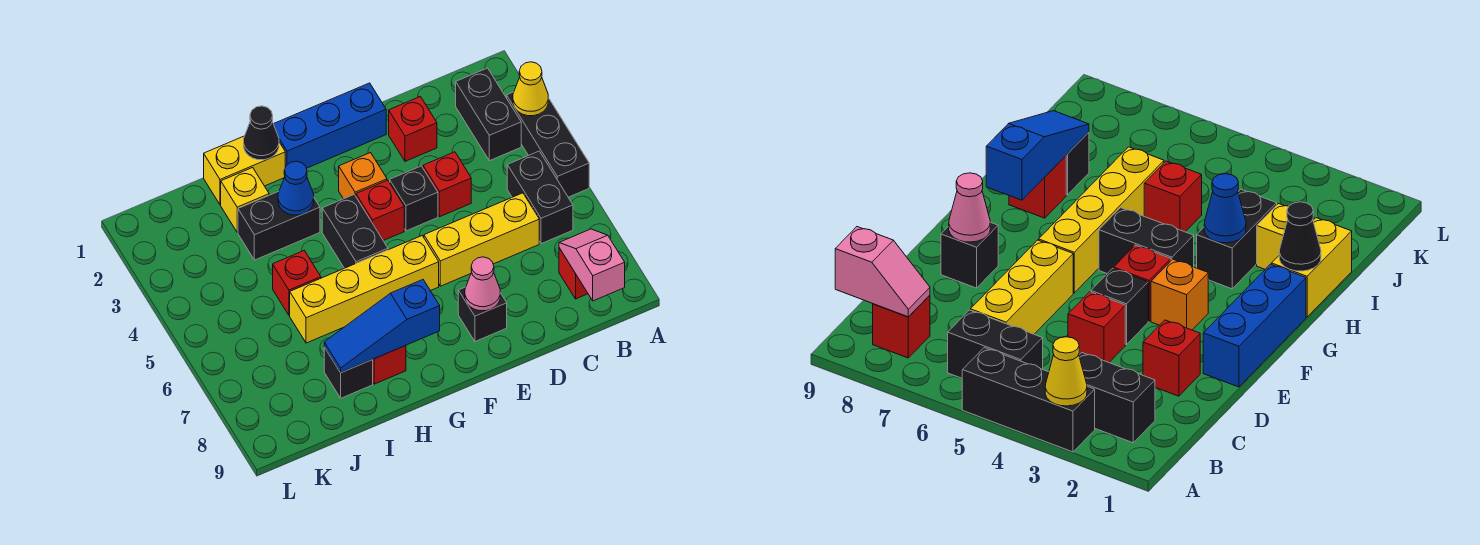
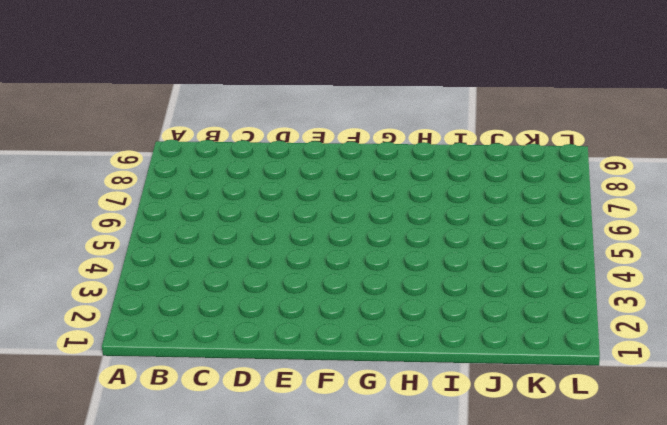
none -> black 1x3 brick [507,92,589,197]
none -> black 1x2 brick [456,68,521,161]
none -> black 1x2 brick [507,151,573,244]

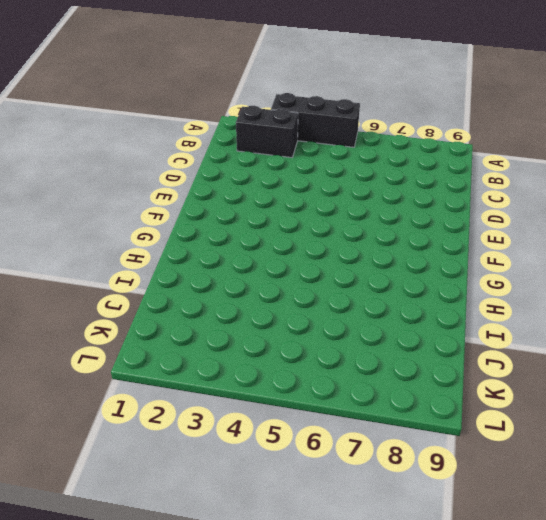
none -> black 1x2 brick [507,151,573,244]
none -> red 1x1 brick [559,248,588,299]
none -> yellow 1x3 brick [424,193,539,286]

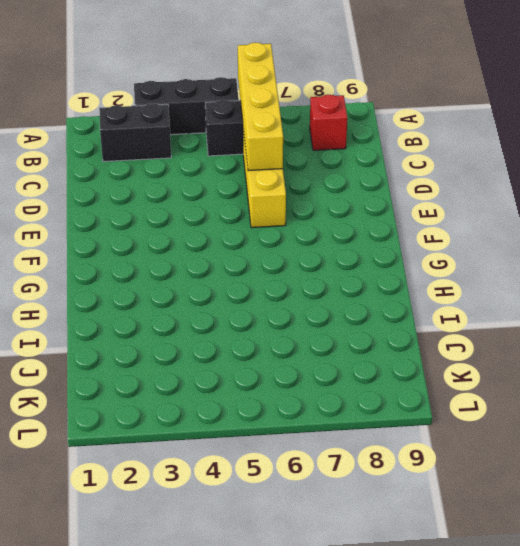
yellow 1x4 brick [238,43,283,171] -> yellow 1x4 brick moved to [290,236,439,343]
none -> red 1x1 brick [389,97,437,161]
none -> red 1x1 brick [423,152,471,217]
none -> blue 1x3 brick [274,83,386,168]

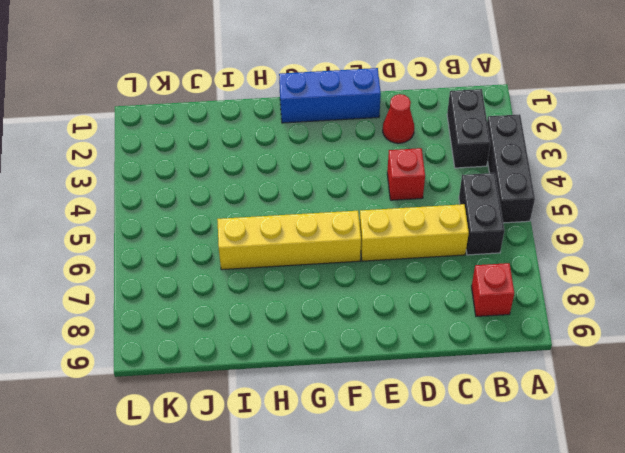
red 1x1 cone [383,94,414,143] -> red 1x1 brick [389,97,437,161]
none -> black 1x1 brick [390,166,438,231]
none -> black 1x1 brick [458,287,507,341]
none -> orange 1x1 brick [339,153,387,199]

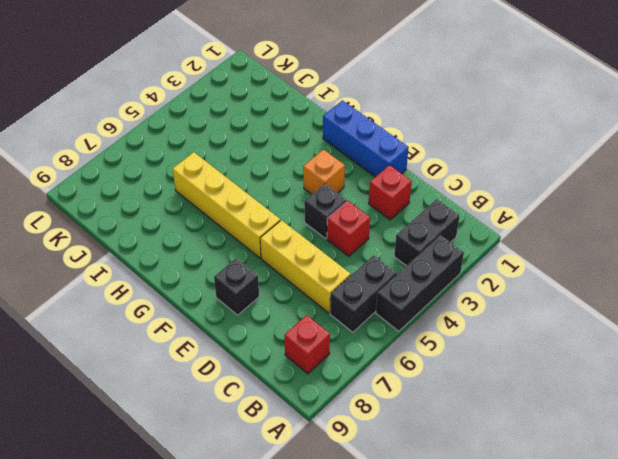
none -> red 1x1 brick [356,180,404,241]
none -> black 1x2 brick [322,195,388,268]
none -> yellow 1x2 brick [204,136,285,205]

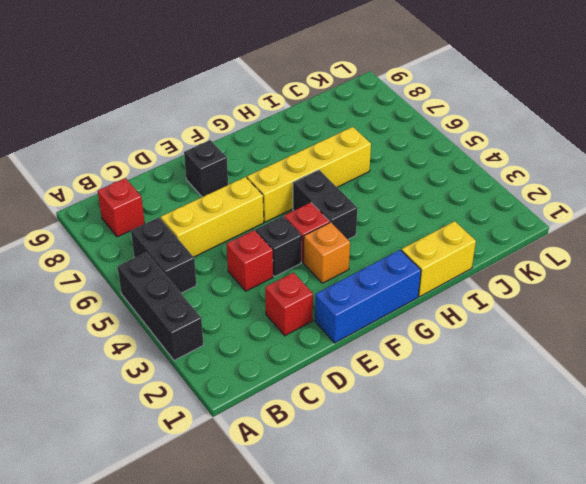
none -> black 1x2 brick [456,68,521,161]
none -> black 1x2 brick [238,191,320,260]
none -> red 1x1 brick [373,346,406,384]

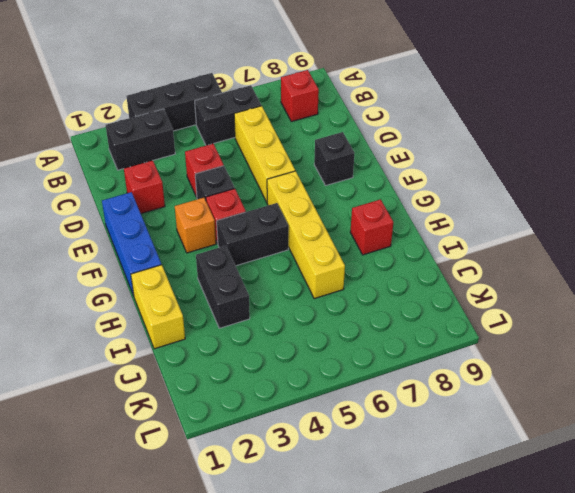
none -> yellow 1x1 brick [221,167,269,232]
none -> red 1x1 brick [273,251,321,315]
none -> black 1x1 brick [324,348,373,398]

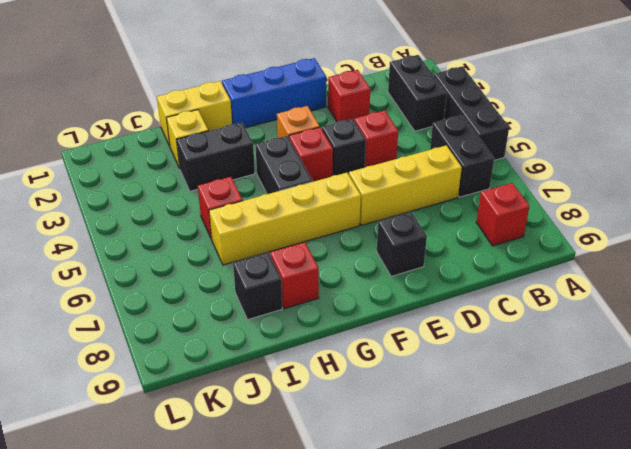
none -> yellow 1x1 cone [513,62,548,116]
none -> pink 1x2 slope [559,229,625,301]
none -> pink 1x1 cone [465,257,500,311]

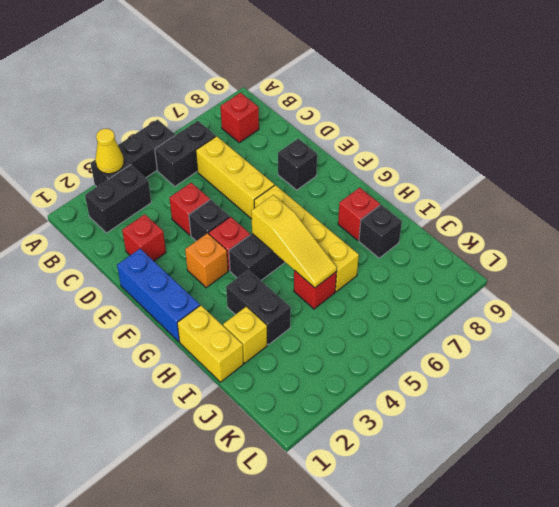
yellow 1x3 slope [251,195,337,288] -> none
none -> pink 1x2 slope [559,229,625,301]
none -> pink 1x1 cone [465,257,500,311]
none -> blue 1x3 slope [324,280,440,373]

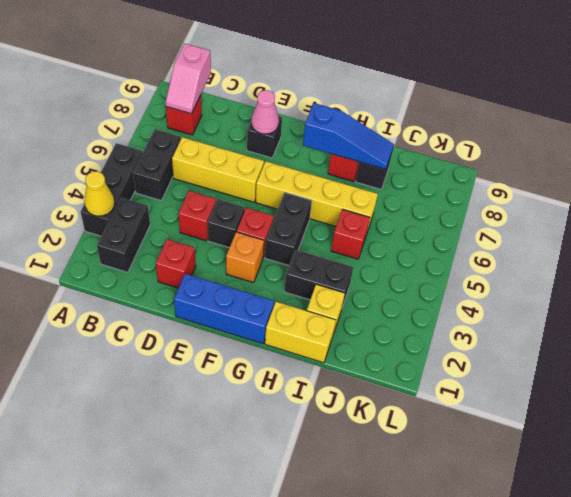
none -> black 1x1 cone [244,106,279,160]
none -> blue 1x1 cone [278,161,314,215]

